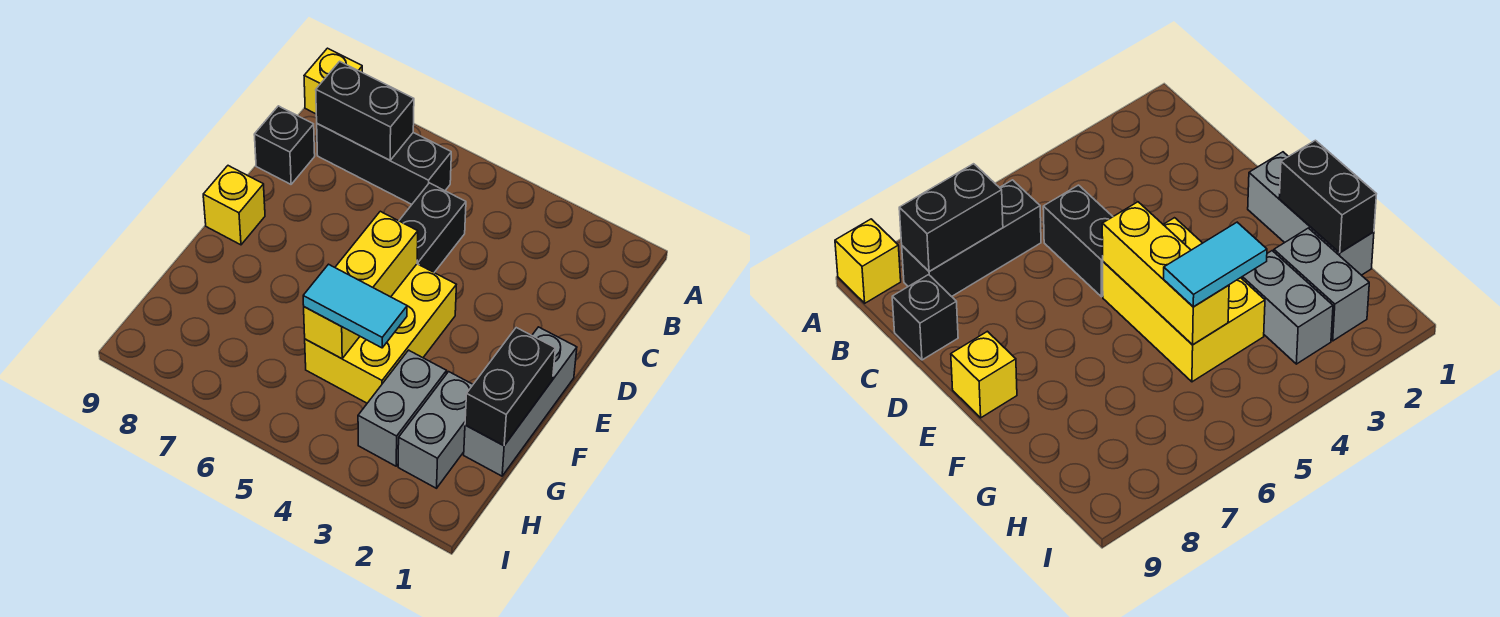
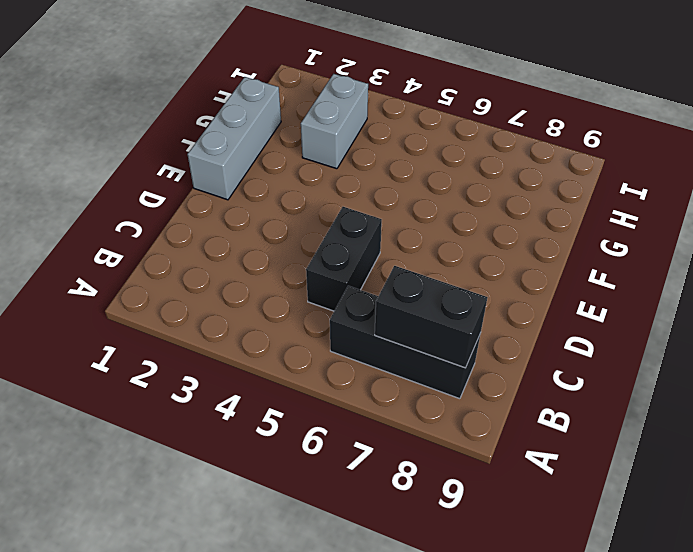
none -> yellow 1x1 brick [304,48,362,114]
none -> black 1x1 brick [254,106,315,184]
none -> yellow 2x3 brick [305,264,456,403]

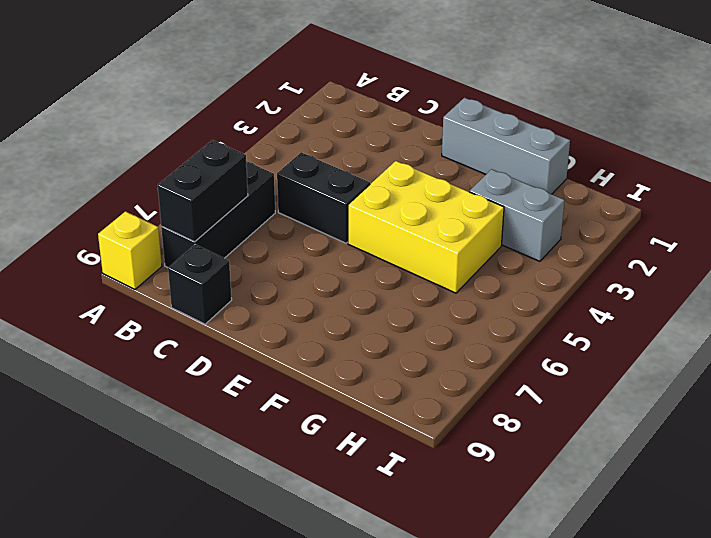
none -> yellow 1x1 brick [203,166,265,245]
none -> grey 1x2 brick [398,372,473,488]
none -> yellow 1x3 brick [304,211,418,359]

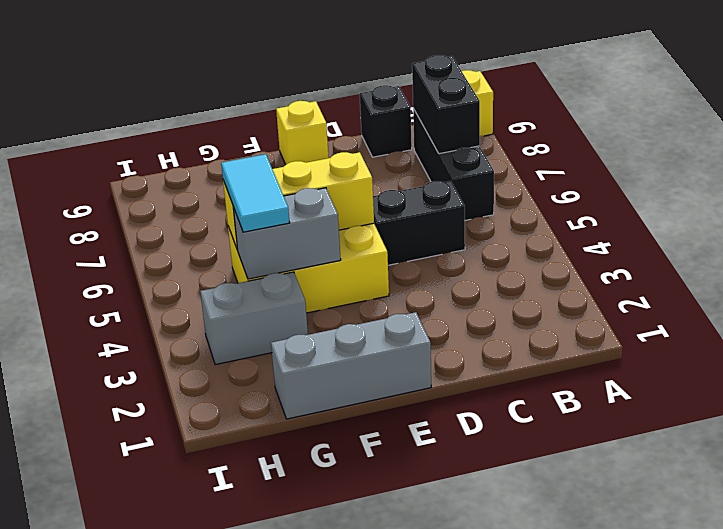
grey 1x2 brick [233,188,341,279] -> grey 1x2 brick moved to [398,372,473,488]
none -> black 1x2 brick [465,328,555,446]

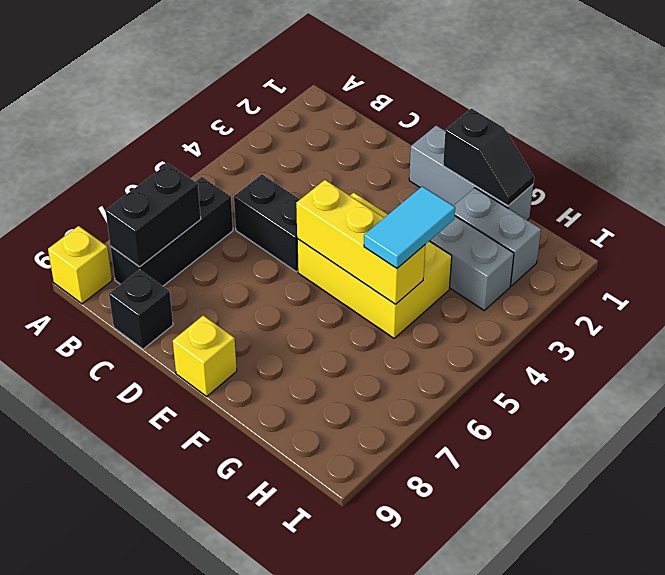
black 1x2 slope [443,109,534,206] -> black 1x2 brick [465,328,555,446]

